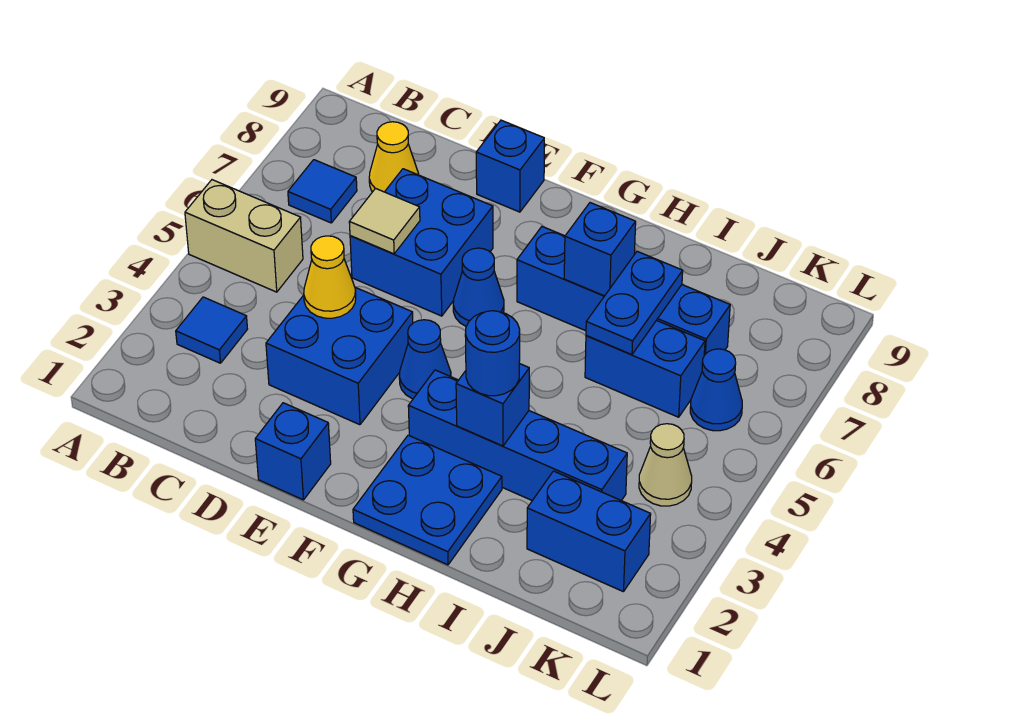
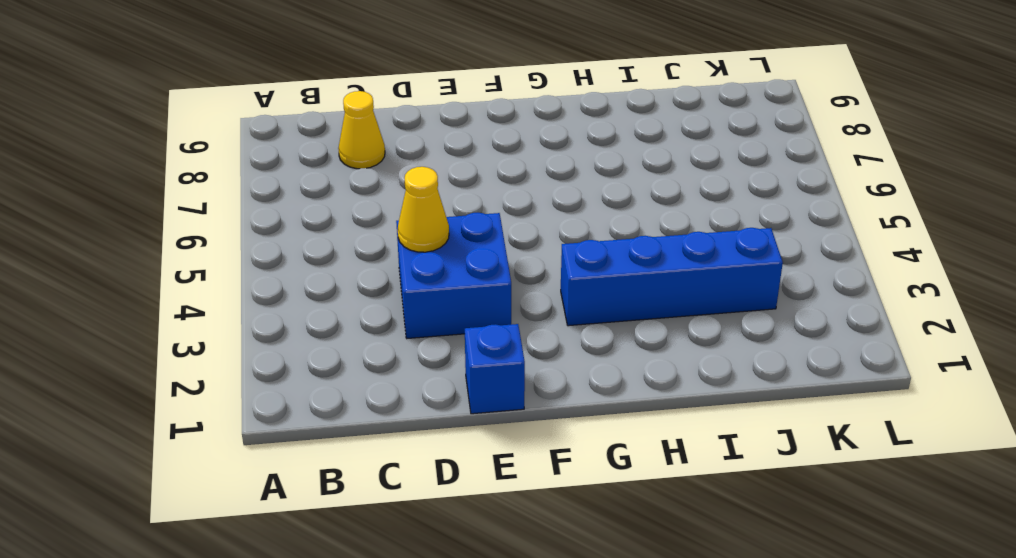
none -> tan 1x2 brick [185,180,303,292]
none -> blue 1x1 tile [176,297,247,363]
none -> blue 1x1 tile [288,160,357,223]

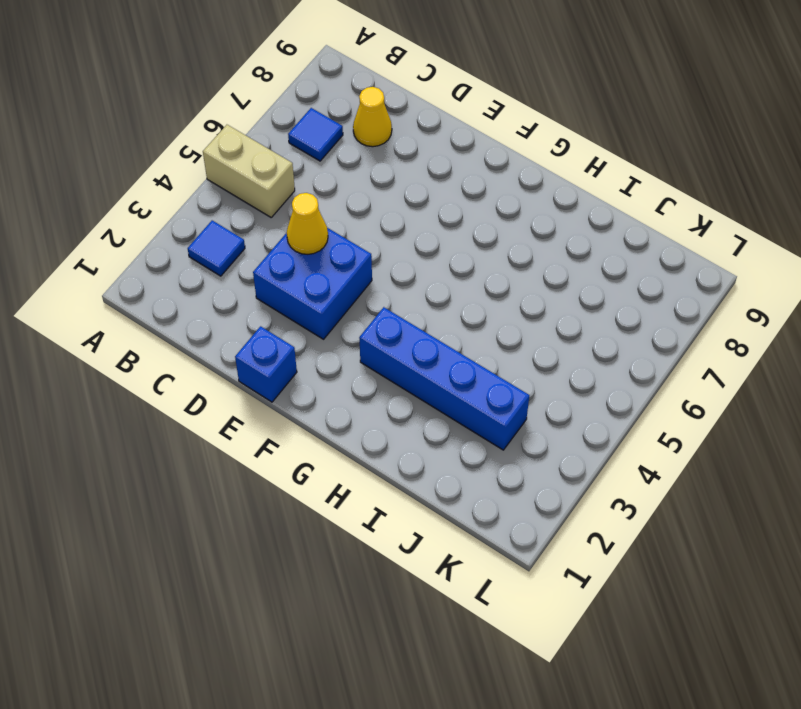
none -> blue 2x2 brick [350,169,493,316]
none -> blue 1x1 brick [476,120,544,212]
none -> blue 1x1 cone [399,320,451,399]

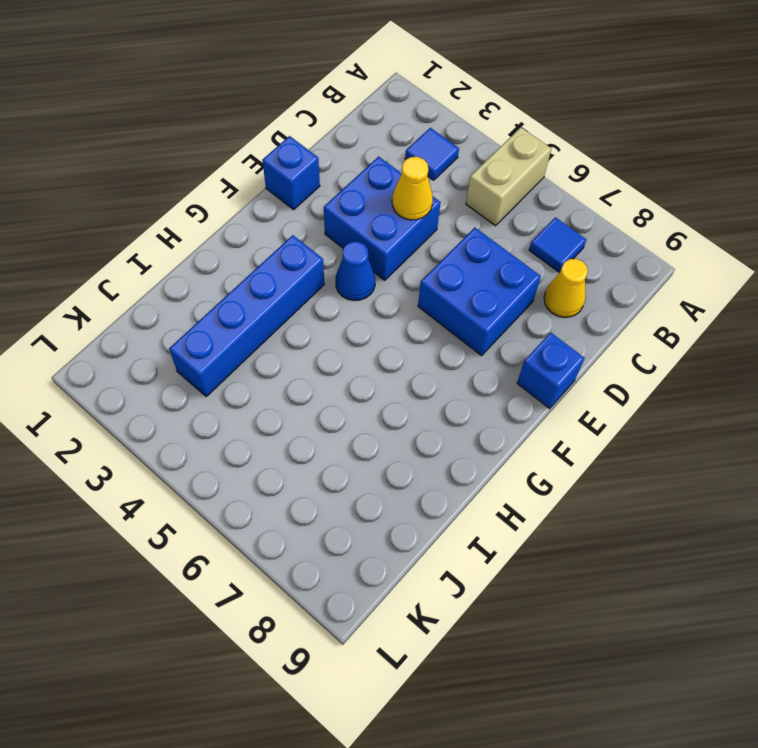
none -> blue 1x1 cone [453,248,504,326]
none -> blue 2x2 plate [353,435,502,565]
none -> blue 1x4 brick [517,227,730,355]

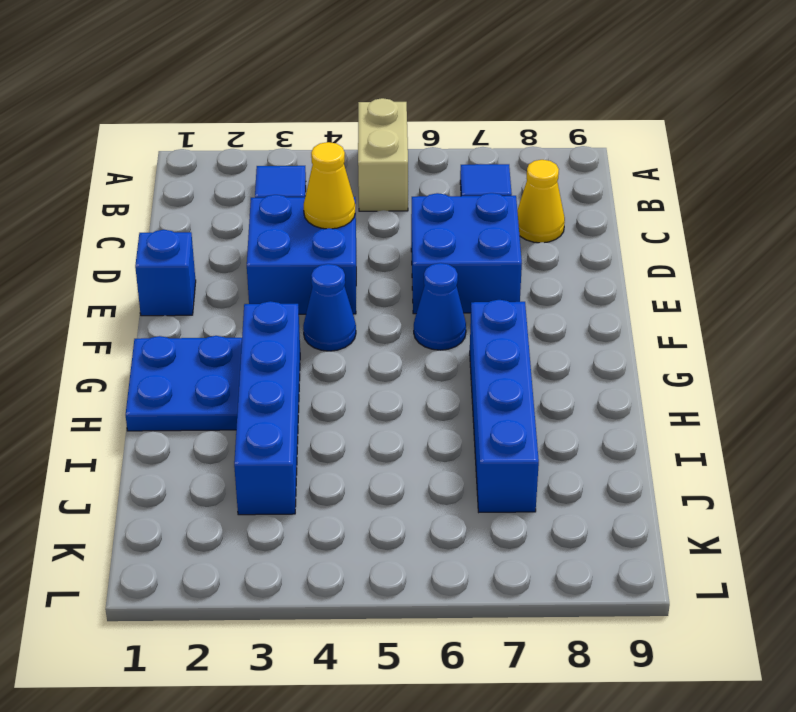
none -> blue 1x1 brick [476,120,544,212]
none -> blue 1x2 brick [585,320,705,417]
none -> blue 1x2 brick [527,471,651,592]

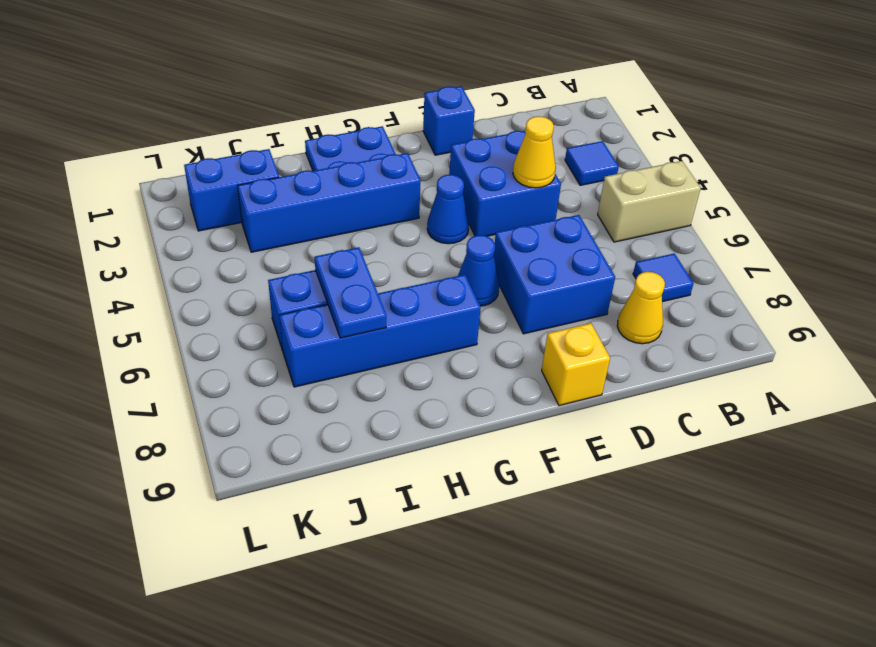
yellow 1x1 brick [542,323,610,406] -> blue 1x1 brick [476,120,544,212]
none -> tan 1x1 cone [639,424,692,506]
none -> blue 1x1 cone [690,349,742,431]
none -> tan 1x1 tile [349,188,420,254]

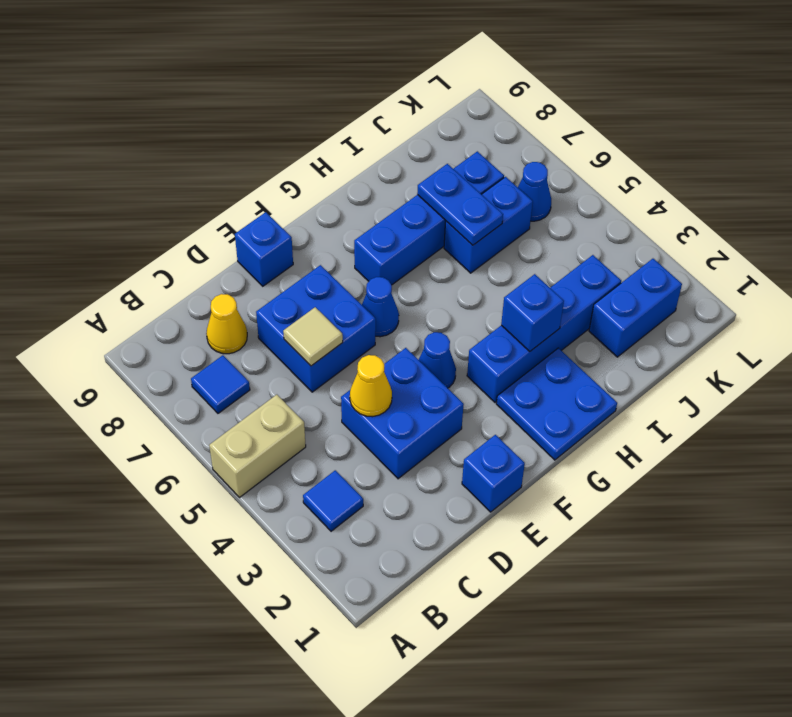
none -> tan 1x1 cone [639,424,692,506]
none -> blue 1x1 brick [564,203,636,296]
none -> blue 1x1 round brick [465,311,520,396]

